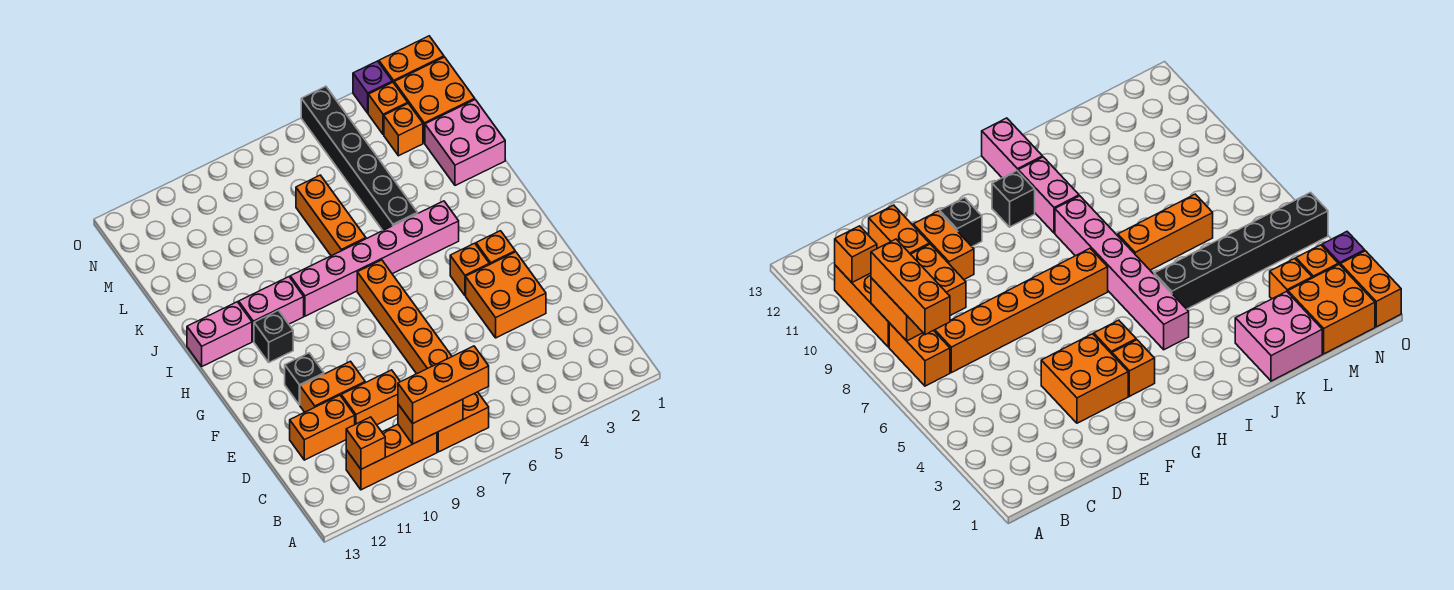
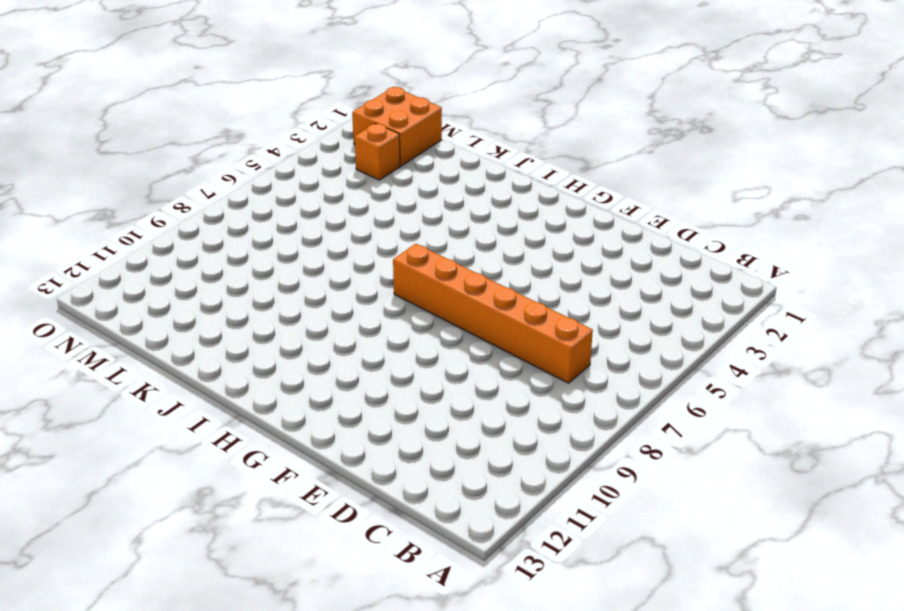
none -> orange 1x2 brick [437,392,489,452]
none -> orange 1x3 brick [346,424,437,490]
none -> orange 1x2 brick [341,370,400,425]

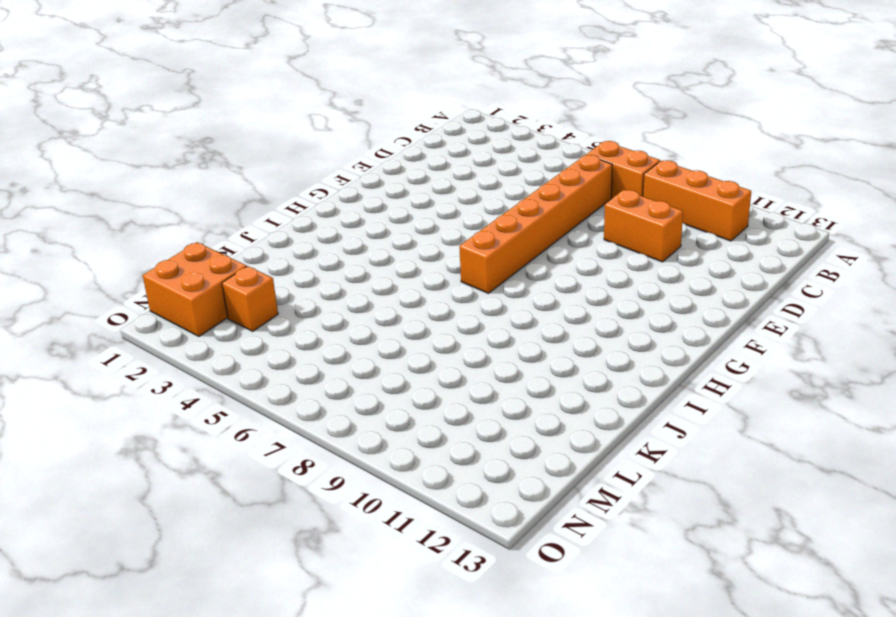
none -> orange 1x2 brick [290,395,355,460]
none -> orange 2x2 brick [466,252,546,338]
none -> orange 1x2 brick [300,361,365,412]

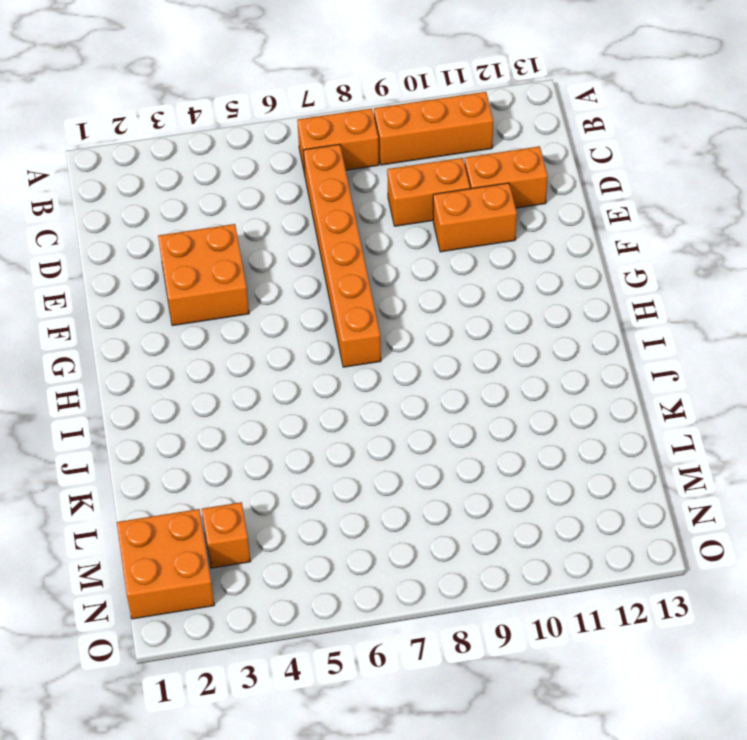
none -> black 1x1 brick [285,353,324,405]
none -> orange 1x1 brick [476,231,515,265]
none -> orange 1x1 brick [450,243,489,295]

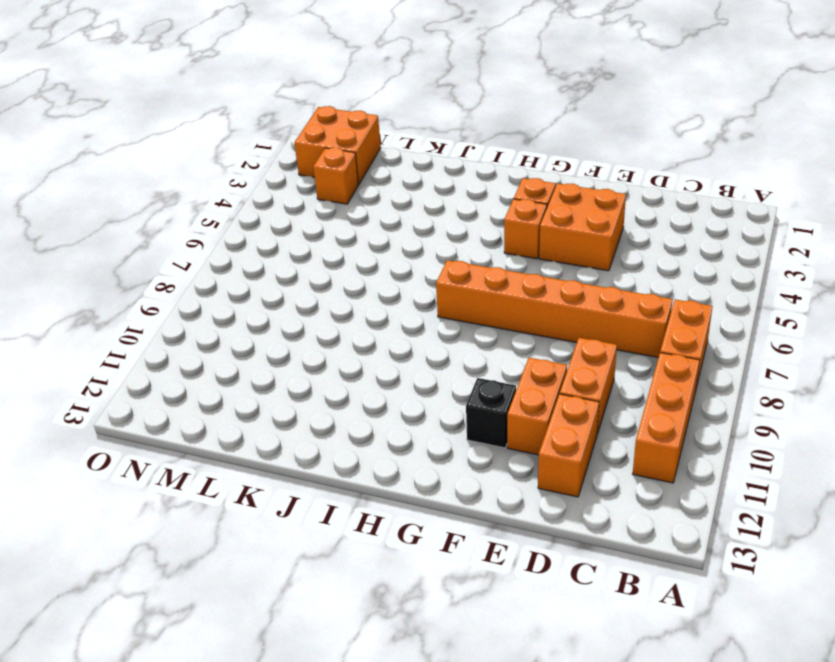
none -> black 1x1 brick [254,311,293,362]
none -> pink 1x6 brick [290,201,459,316]
none -> pink 1x2 brick [239,277,304,341]

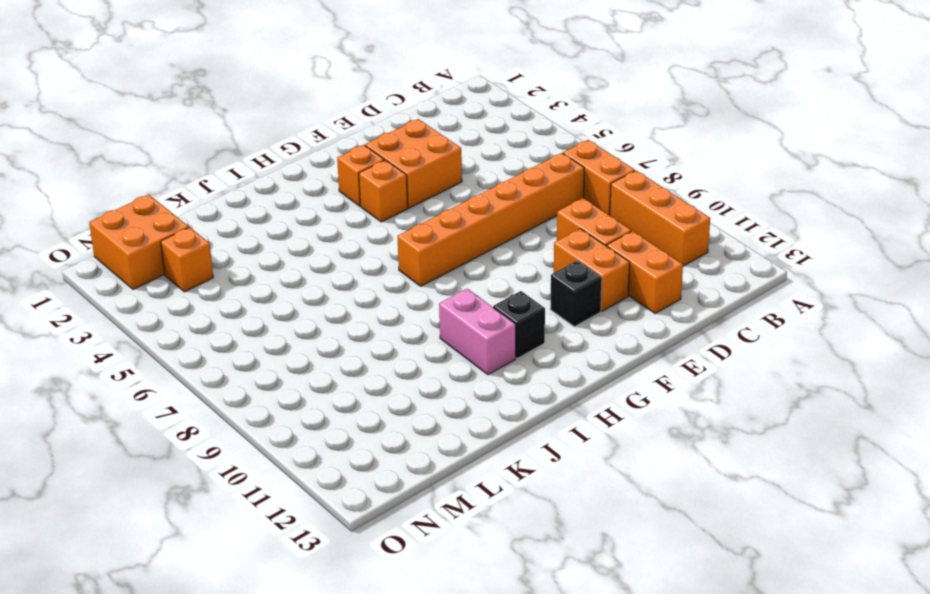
none -> pink 1x6 brick [290,201,459,316]
none -> pink 1x2 brick [187,302,252,366]
none -> black 1x6 brick [301,86,418,230]

